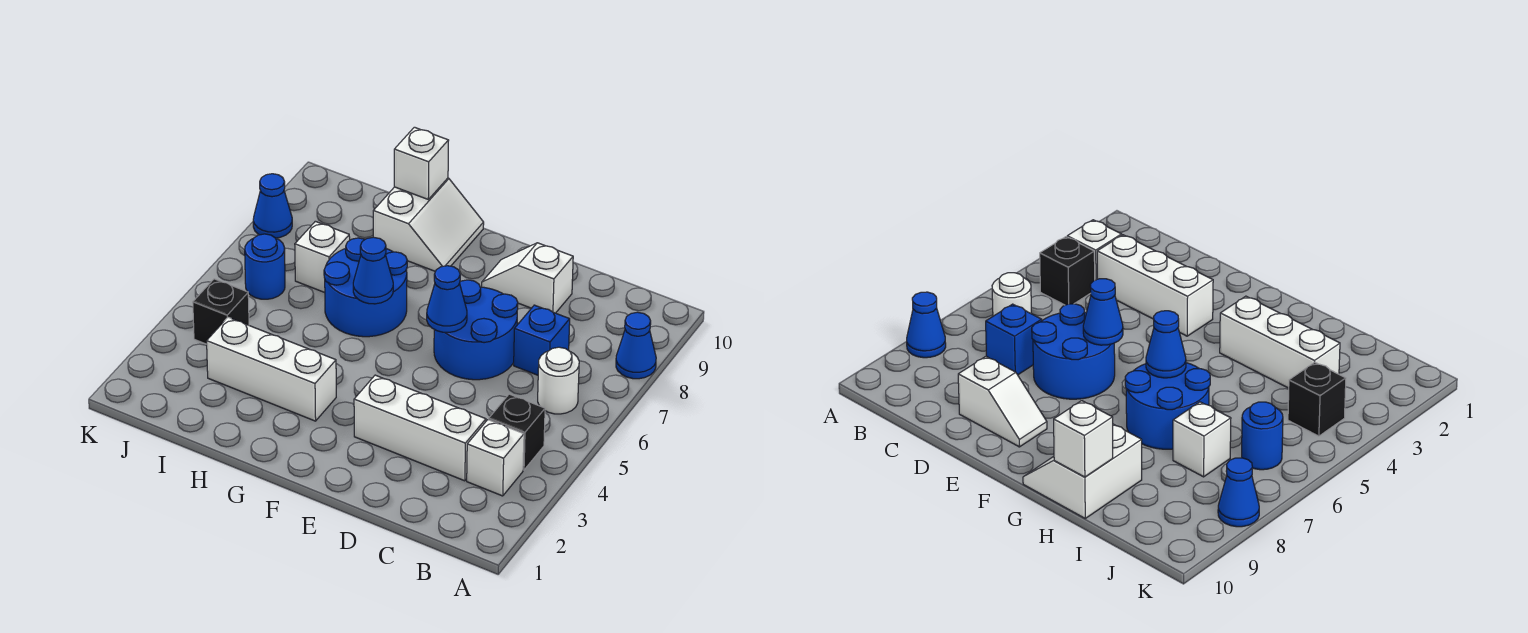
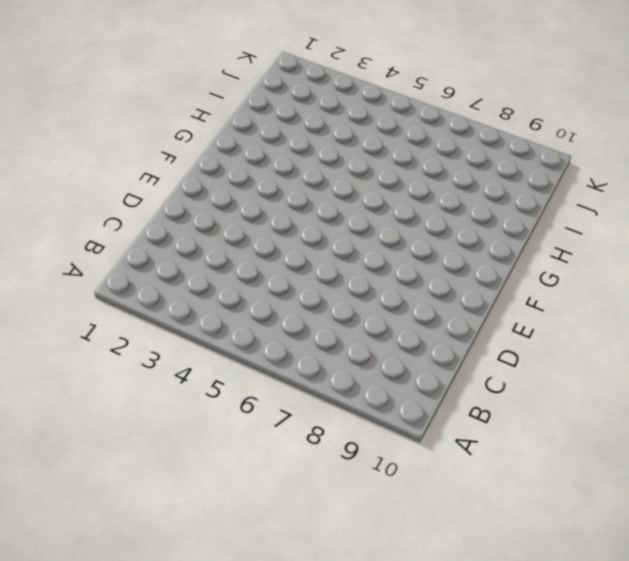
none -> blue 1x1 cone [616,312,656,379]
none -> white 1x1 brick [467,420,524,496]
none -> black 1x1 brick [489,394,545,470]

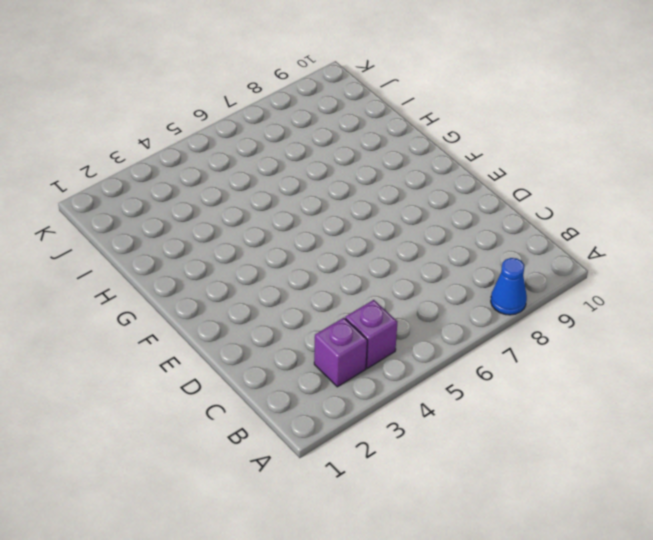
purple 1x1 brick [314,318,367,387] -> white 1x1 brick [467,420,524,496]
purple 1x1 brick [345,300,397,368] -> black 1x1 brick [489,394,545,470]
none -> white 1x1 round brick [538,347,579,414]
none -> white 1x3 brick [354,375,486,481]
none -> blue 1x1 brick [514,305,570,375]

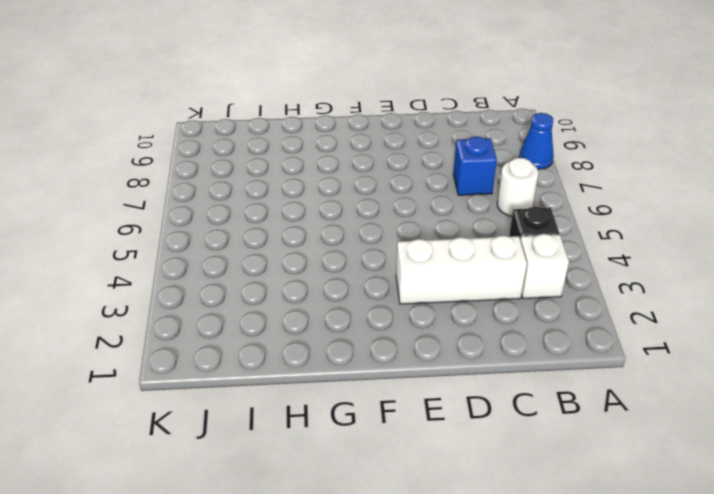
none -> blue 2x2 round brick [434,280,518,380]
none -> white 1x2 slope [482,243,573,313]
none -> white 1x3 brick [207,317,336,421]

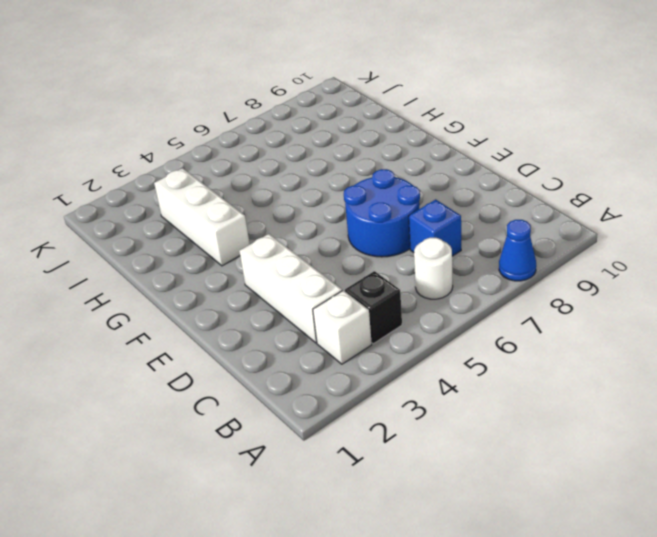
none -> white 1x2 slope [482,243,573,313]
none -> blue 2x2 round brick [324,238,407,337]
none -> white 2x2 slope [373,178,484,271]

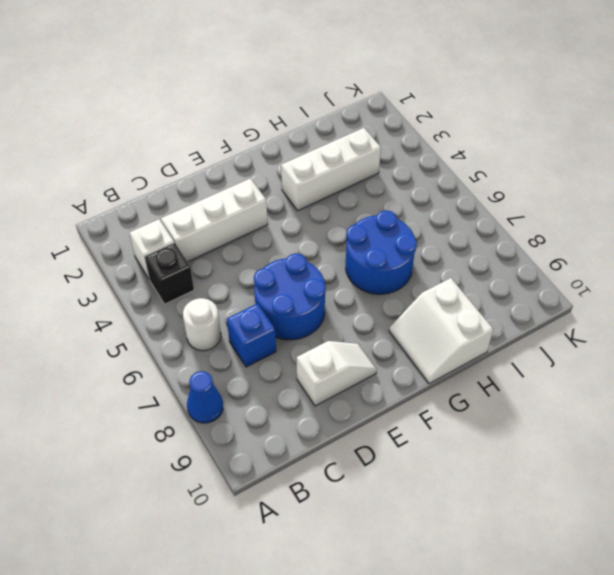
none -> white 1x1 brick [295,221,350,293]
none -> black 1x1 brick [193,279,249,344]
none -> blue 1x1 round brick [245,234,285,299]

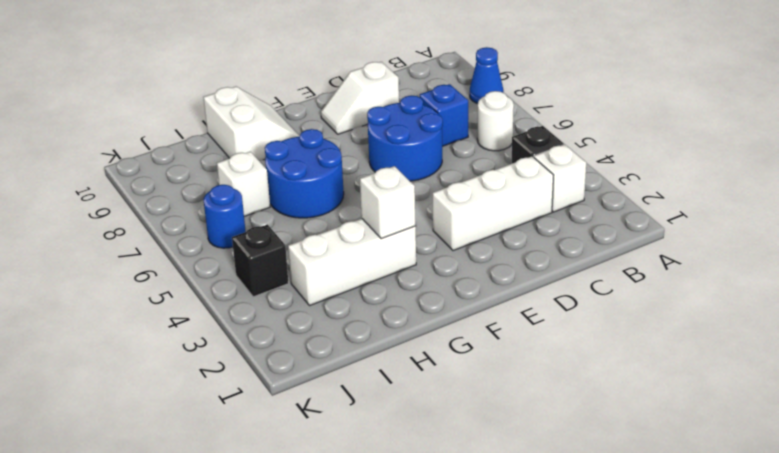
white 1x1 brick [360,166,416,239] -> white 1x1 brick moved to [394,127,449,199]
none -> blue 1x1 cone [253,174,292,238]
none -> blue 1x1 cone [427,266,467,332]
none -> blue 1x1 cone [353,237,393,304]

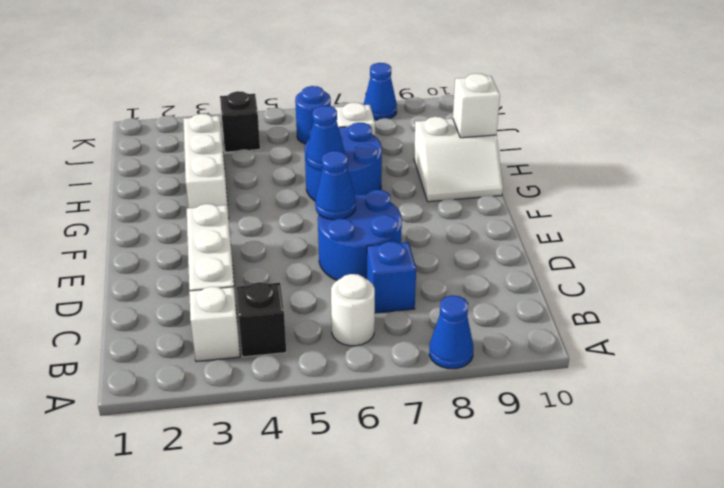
none -> white 1x2 slope [482,243,573,313]

